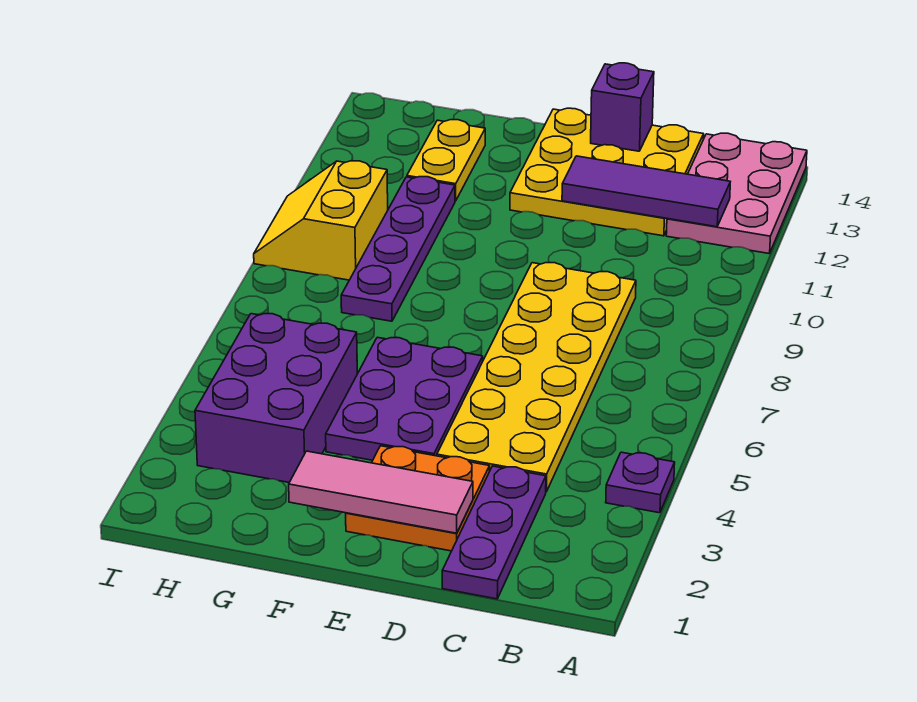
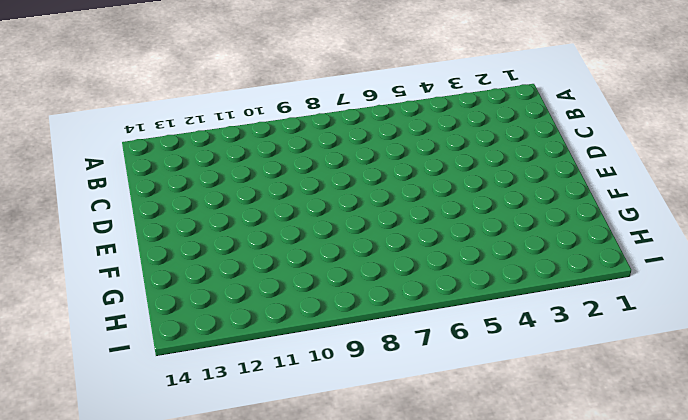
none -> purple 1x1 plate [606,452,675,513]
none -> pink 2x3 plate [666,133,807,254]
none -> purple 1x3 plate [442,466,546,599]

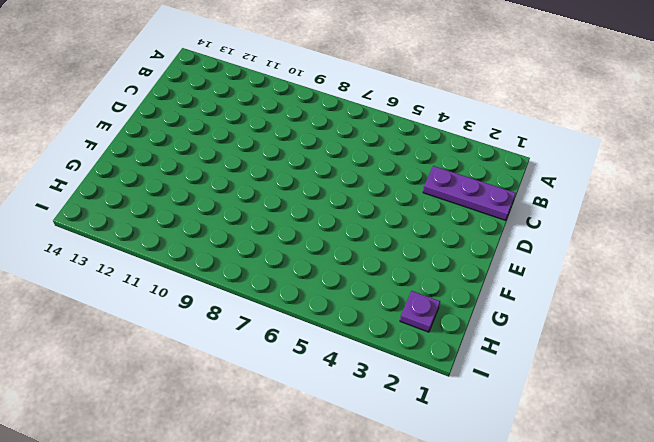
purple 1x1 plate [400,291,440,332] -> purple 1x1 plate moved to [606,452,675,513]
none -> pink 2x3 plate [666,133,807,254]
none -> yellow 2x6 plate [437,263,636,492]
none -> yellow 3x3 plate [510,108,704,236]

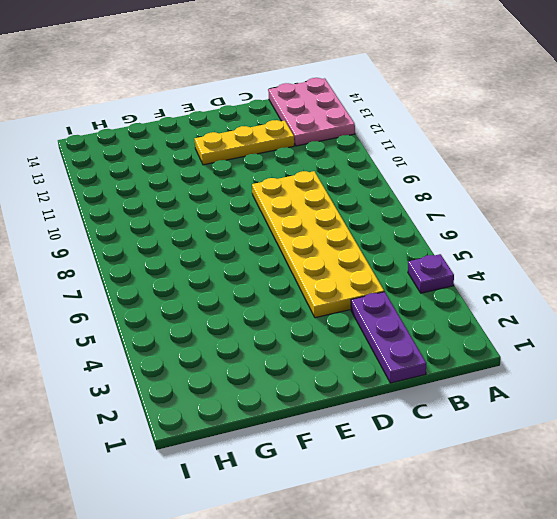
yellow 1x3 plate [195,120,294,165] -> yellow 3x3 plate [510,108,704,236]
none -> orange 2x2 plate [346,446,490,551]
none -> purple 2x3 plate [326,337,483,460]
none -> purple 2x3 brick [195,314,357,482]

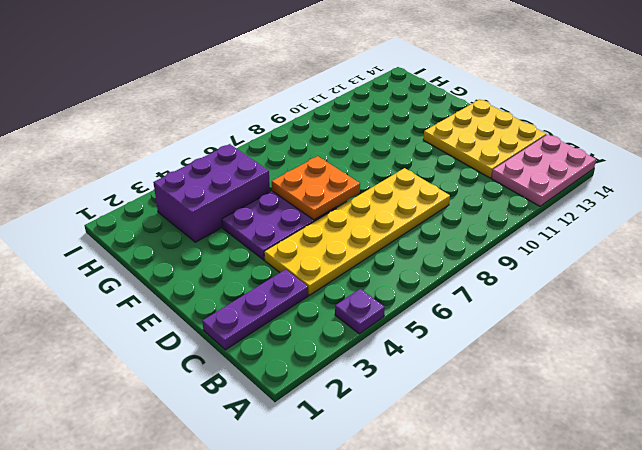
orange 2x2 plate [272,156,360,220] -> orange 2x2 plate moved to [346,446,490,551]
none -> purple 1x4 plate [341,177,455,321]
none -> yellow 1x2 plate [407,120,485,201]
none -> yellow 2x2 slope [254,161,388,280]

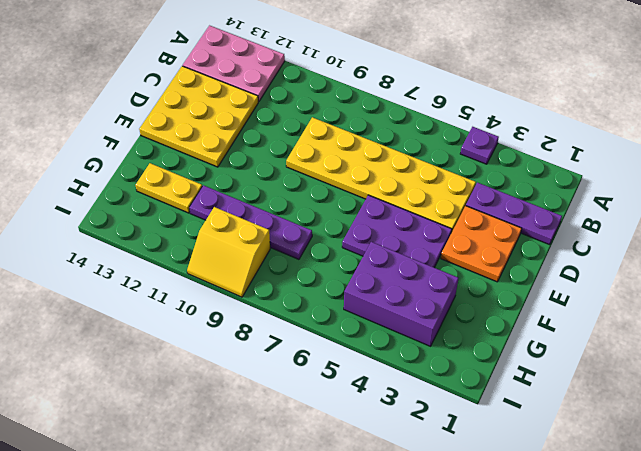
none -> purple 1x3 tile [562,156,730,227]
none -> pink 1x3 tile [289,451,473,533]
none -> purple 1x1 brick [591,63,654,151]

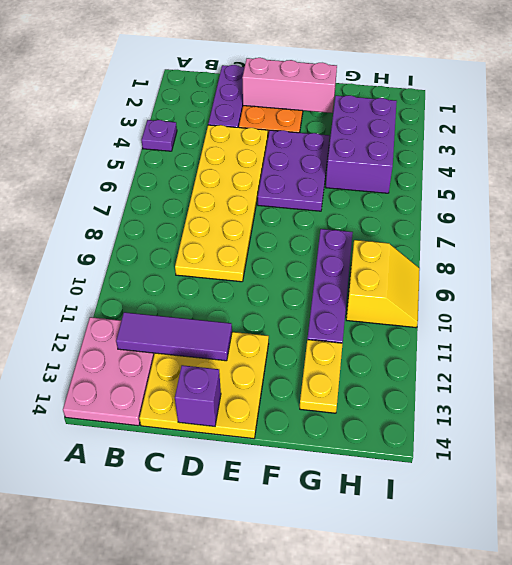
pink 1x3 brick [242,58,337,113] -> pink 1x3 tile [289,451,473,533]

